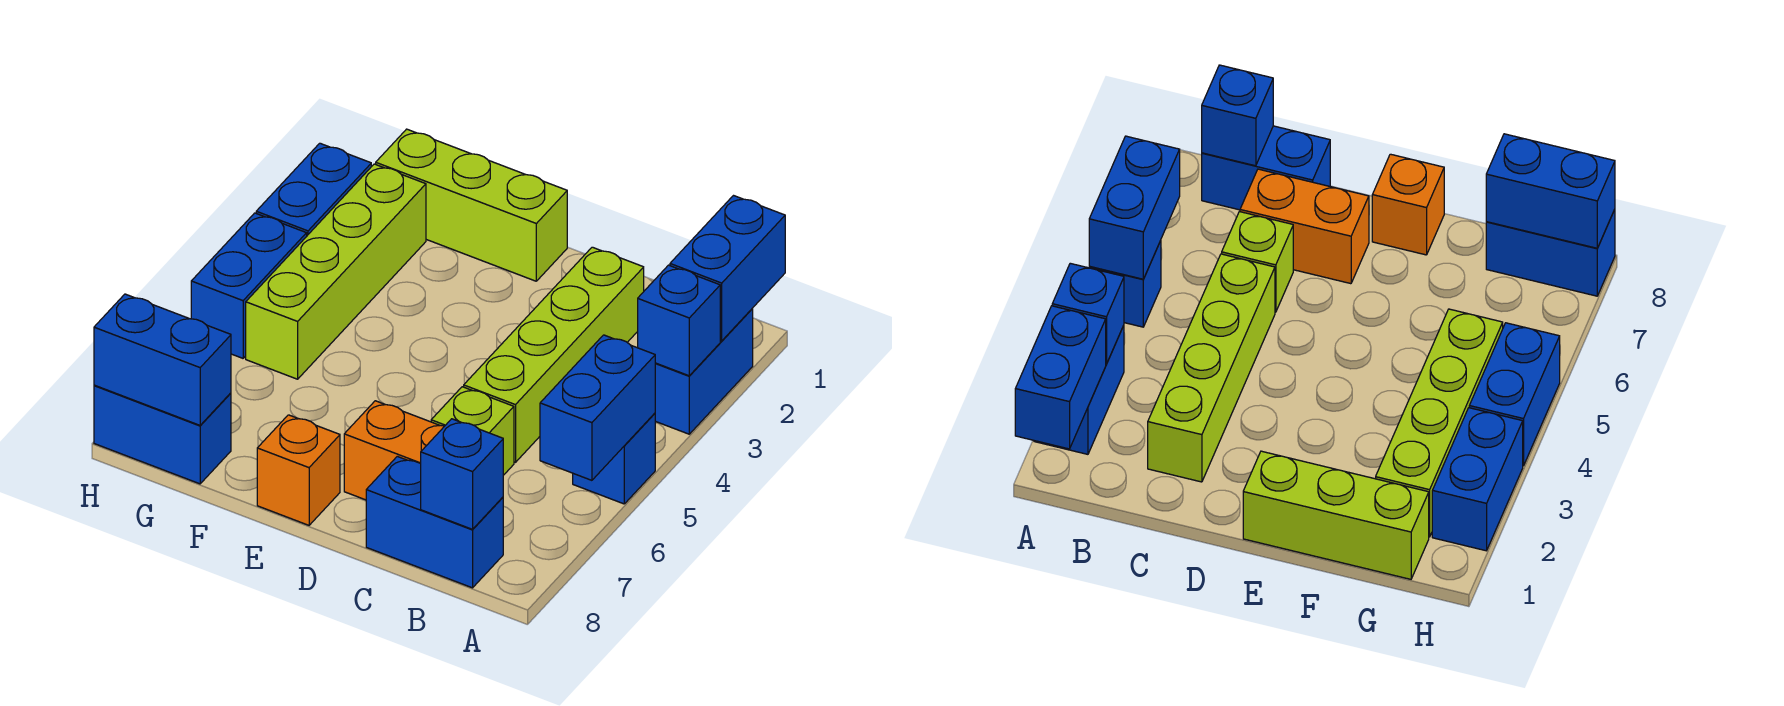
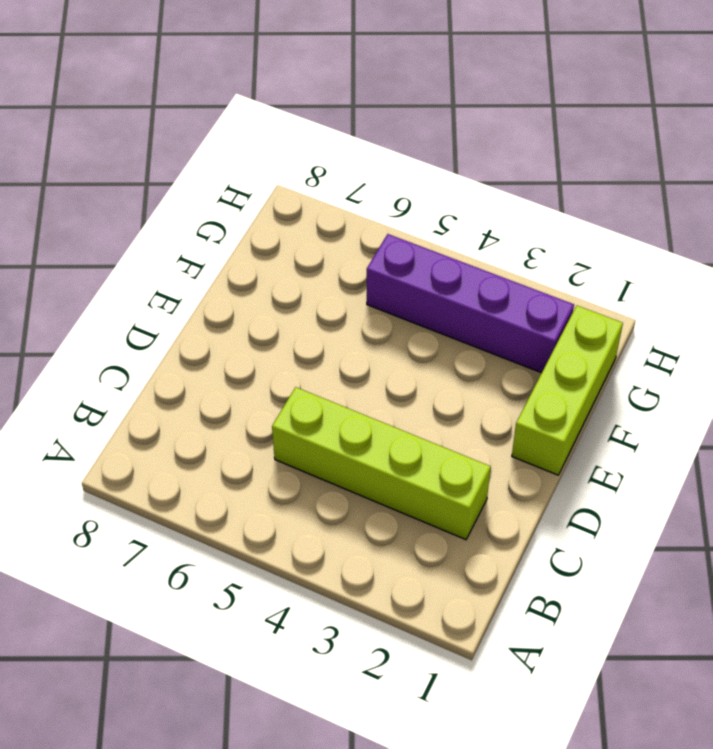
purple 1x4 brick [367,234,574,373] -> lime 1x4 brick [246,164,426,379]
none -> blue 1x2 brick [655,309,753,434]
none -> blue 1x1 brick [573,413,655,504]
none -> blue 1x2 brick [366,456,503,588]

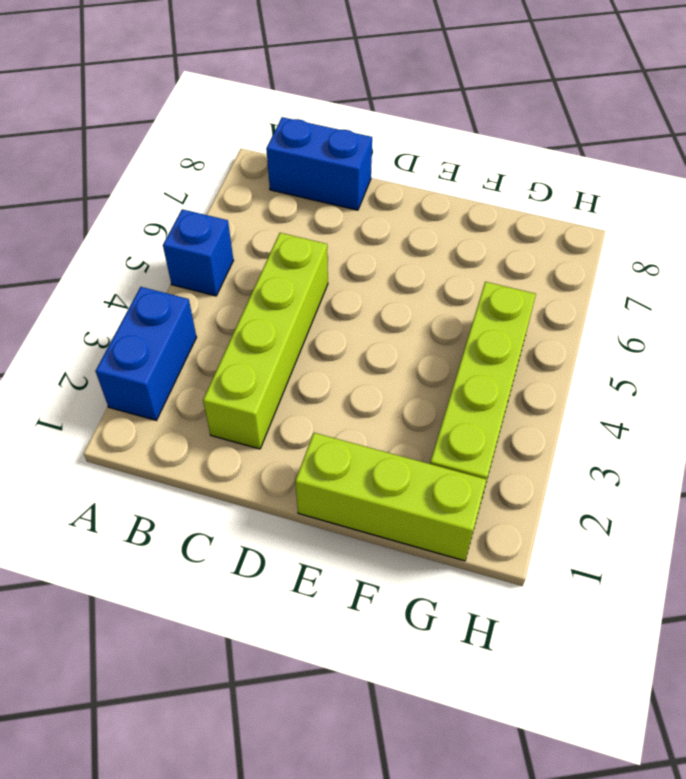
none -> lime 1x1 brick [431,387,514,475]
none -> orange 1x2 brick [344,401,444,500]
none -> orange 1x1 brick [257,415,340,525]

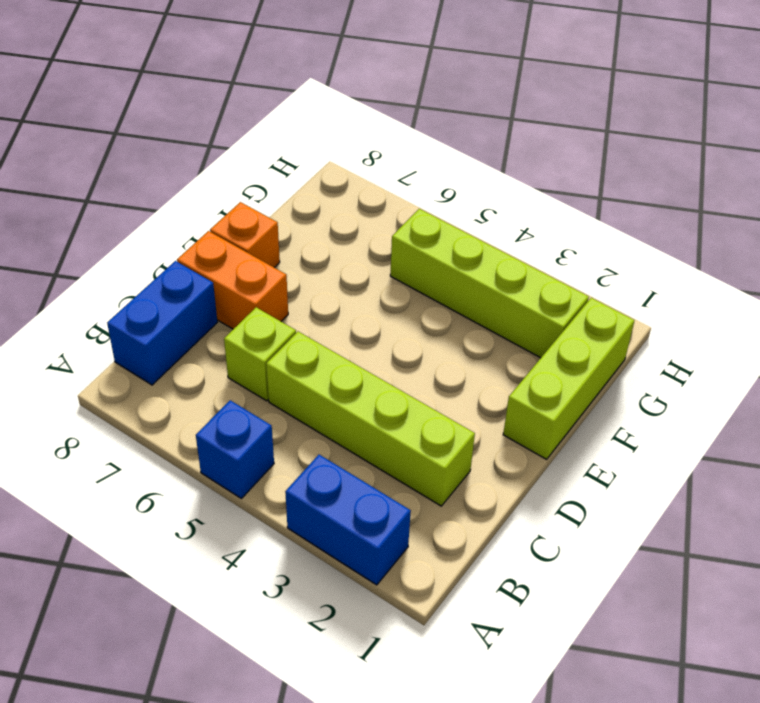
orange 1x2 brick [177,231,288,329] -> orange 1x2 brick turned to [344,401,444,500]
none -> blue 1x2 brick [94,385,231,484]
none -> blue 1x2 brick [256,143,371,235]
none -> blue 1x2 brick [191,213,307,358]

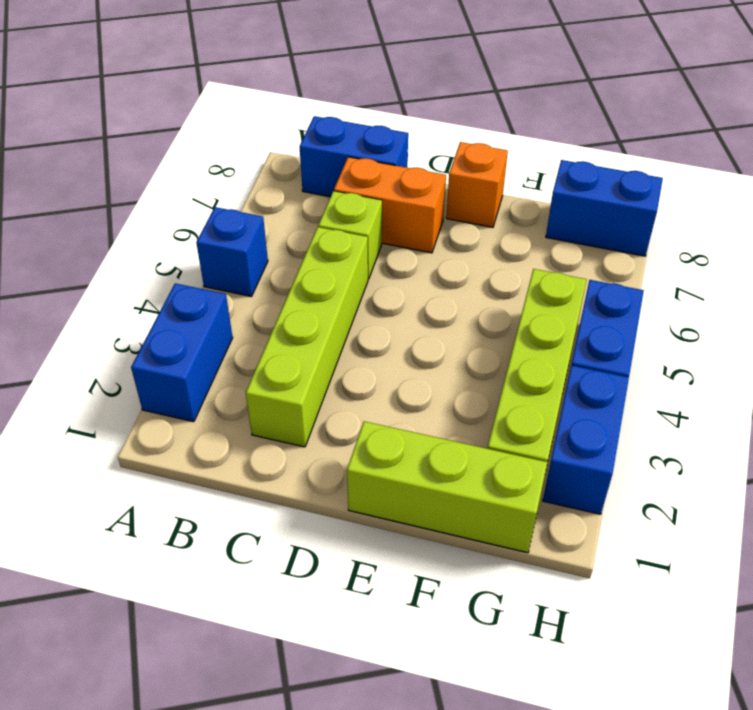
none -> blue 1x2 brick [670,196,785,341]
none -> blue 1x1 brick [638,265,720,376]
none -> blue 1x2 brick [540,335,655,480]

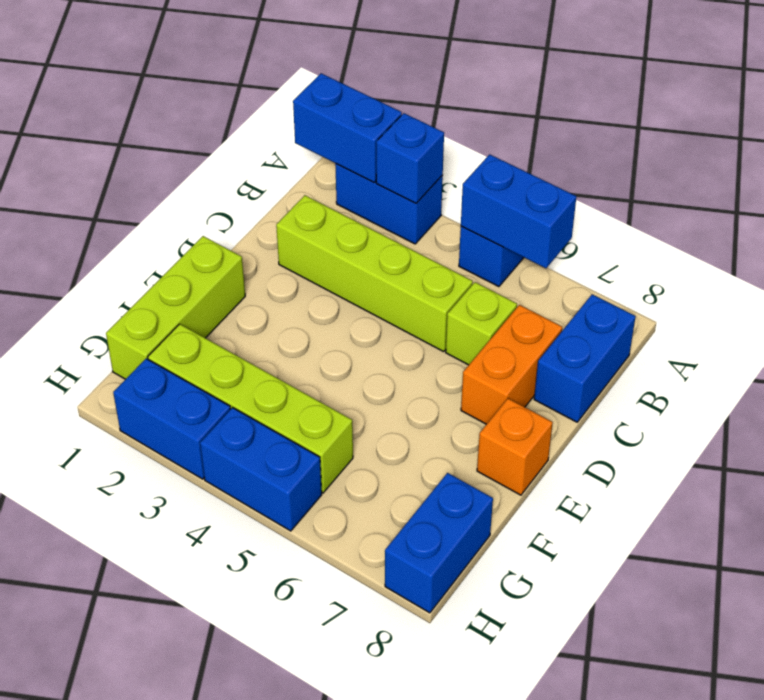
none -> blue 1x1 brick [421,419,503,529]
none -> blue 1x2 brick [94,294,231,425]

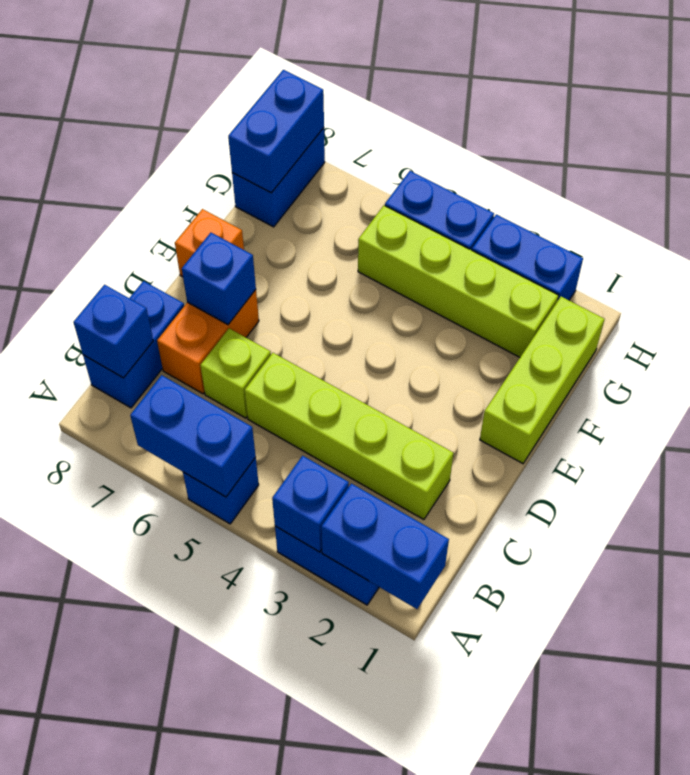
blue 1x1 brick [182,233,256,325] -> none

